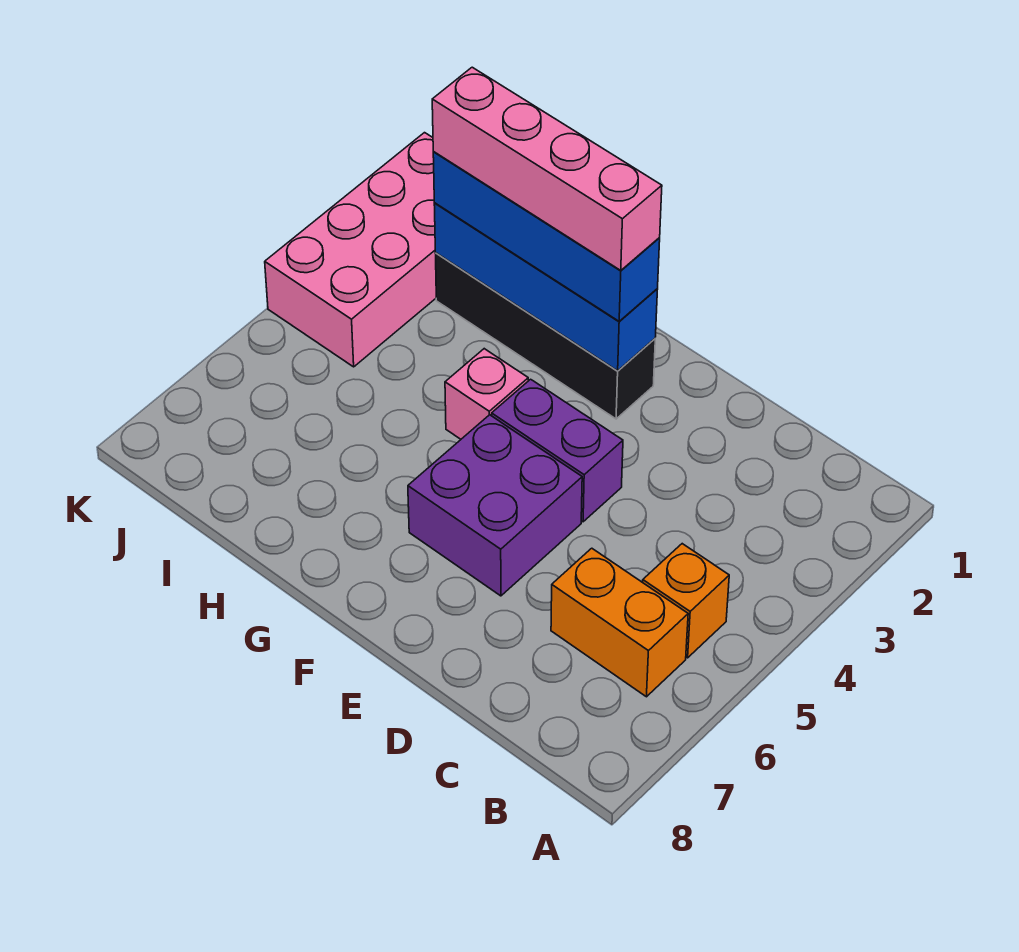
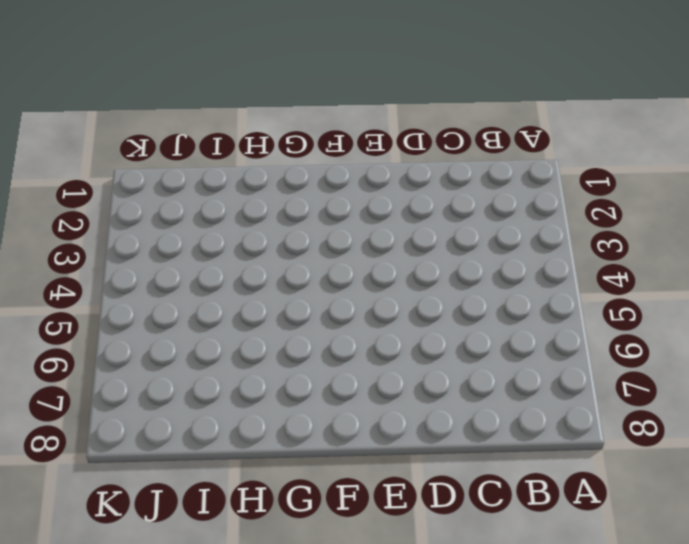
none -> orange 1x1 brick [643,544,729,658]
none -> orange 1x2 brick [551,548,688,697]

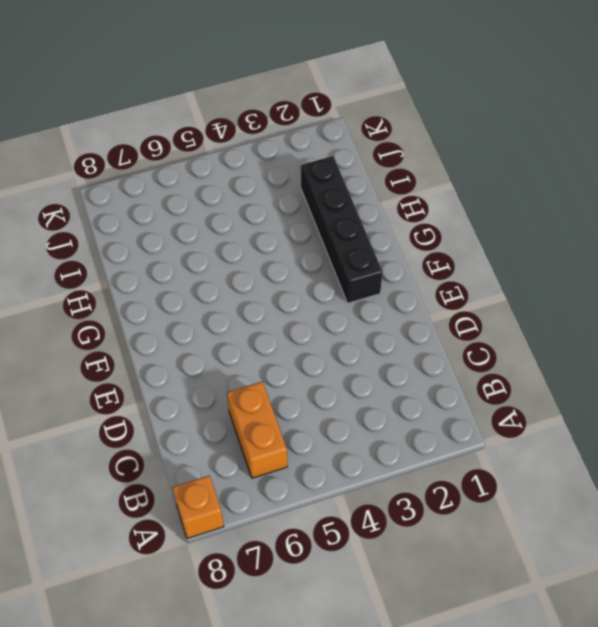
orange 1x1 brick [172,476,224,538] -> orange 1x1 brick moved to [643,544,729,658]
none -> purple 1x2 brick [492,379,623,522]
none -> purple 2x2 brick [408,415,582,596]

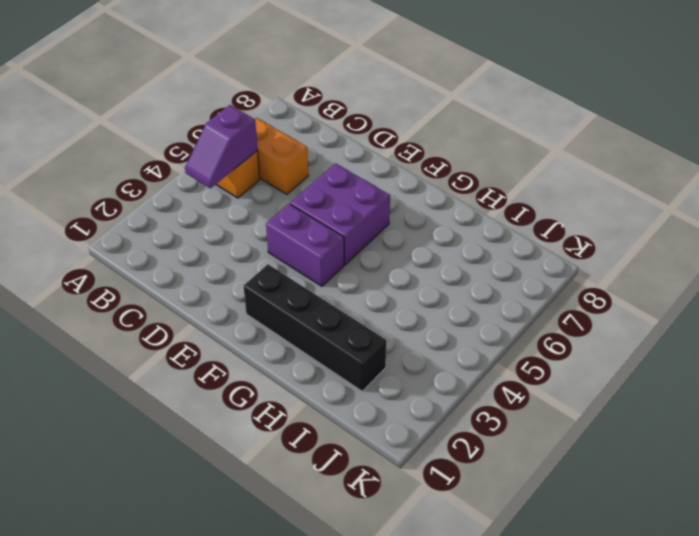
purple 1x2 slope [185,105,258,188] -> none
none -> pink 1x1 brick [445,349,528,439]
none -> pink 2x4 brick [265,133,436,367]

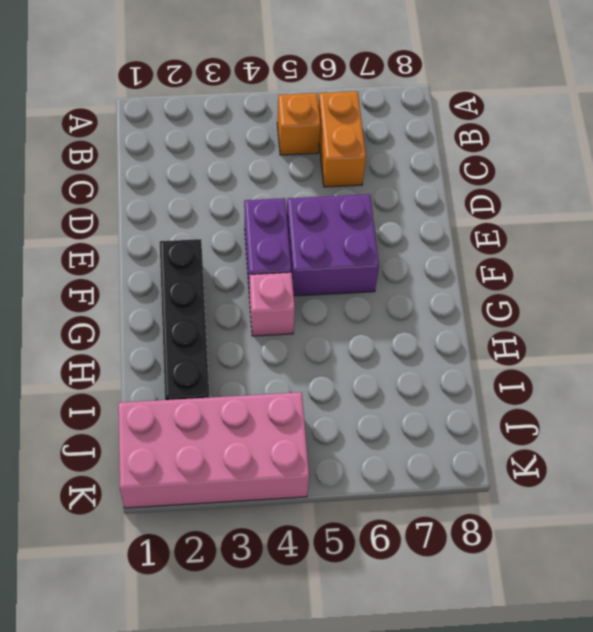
none -> blue 1x4 brick [434,203,658,371]
none -> blue 1x4 brick [433,152,660,321]

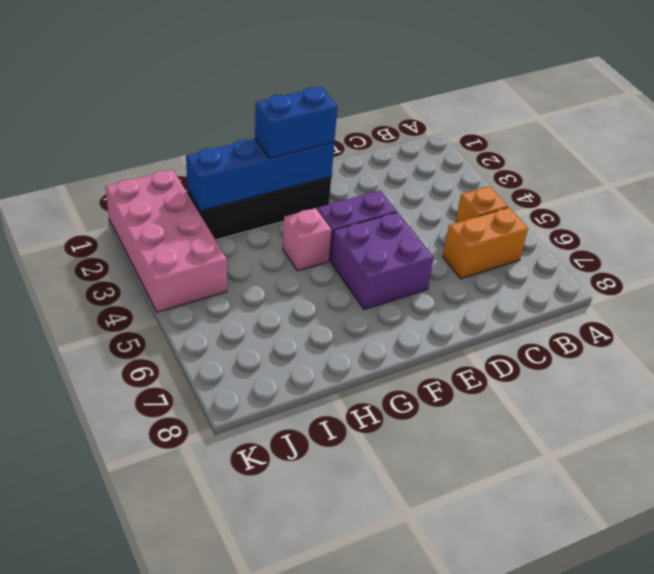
blue 1x2 brick [255,87,337,158] -> blue 1x4 brick [433,152,660,321]
none -> pink 1x4 brick [432,67,662,271]

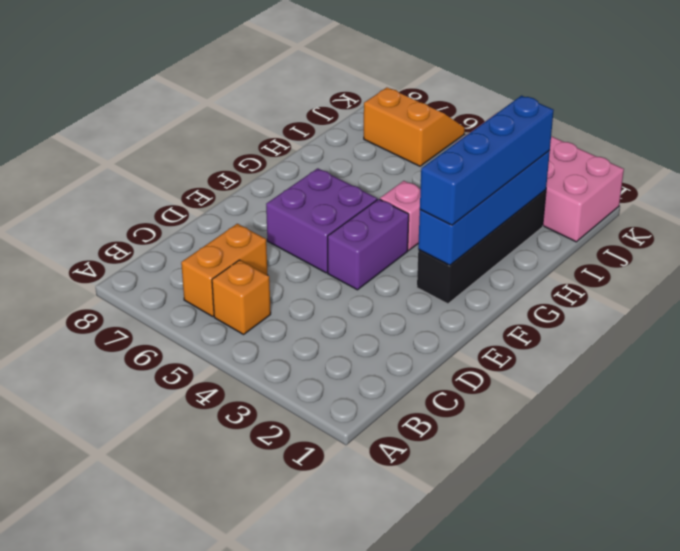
orange 2x2 slope [364,88,465,166] -> none
none -> pink 1x4 brick [432,67,662,271]

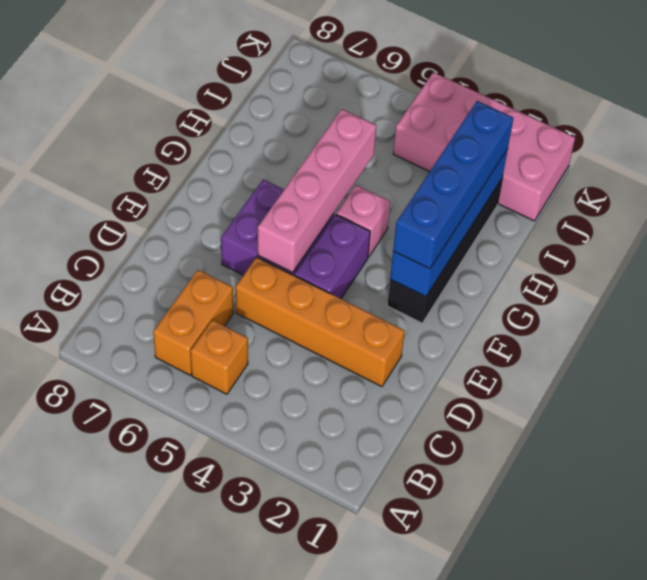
orange 1x4 brick [236,257,405,387] -> none
pink 1x4 brick [258,109,376,273] -> pink 1x4 brick moved to [432,67,662,271]

